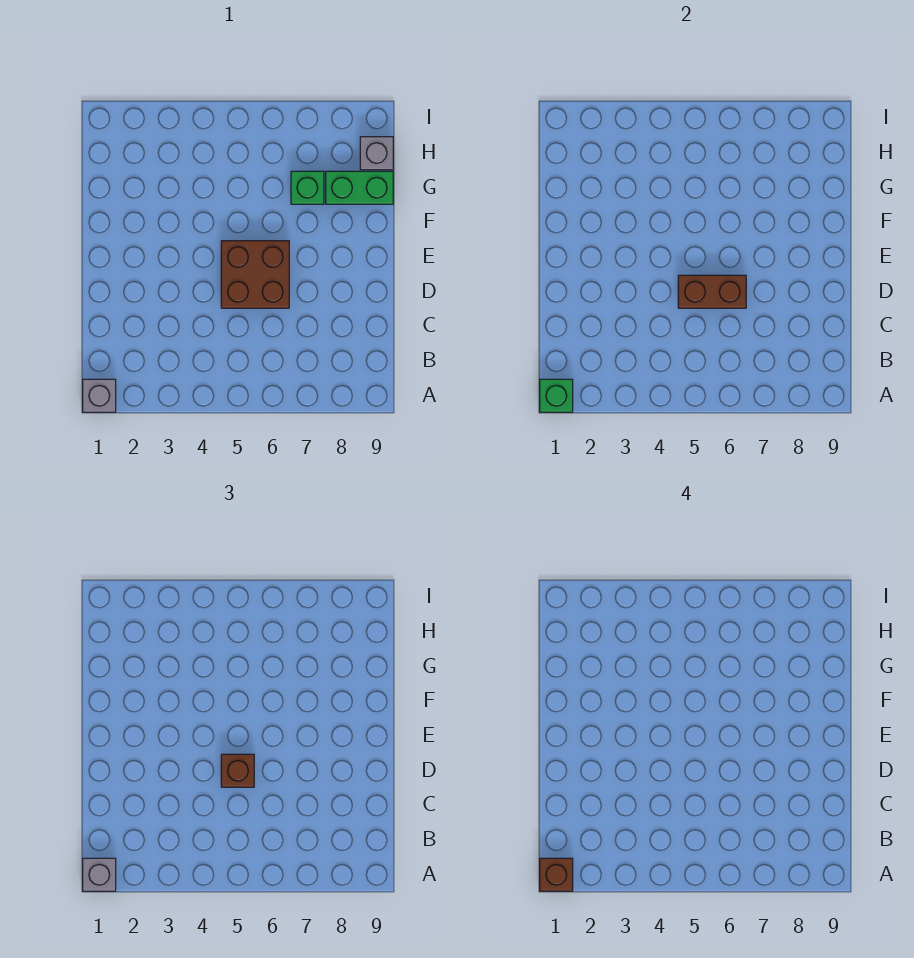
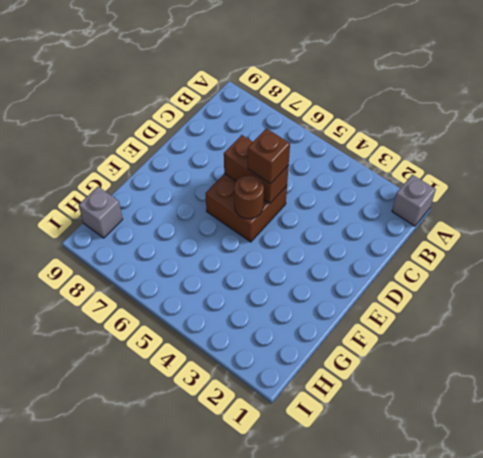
brown 1x1 round brick [234,175,264,219] -> none
none -> green 1x1 brick [291,171,324,204]
none -> green 1x2 brick [326,171,393,204]

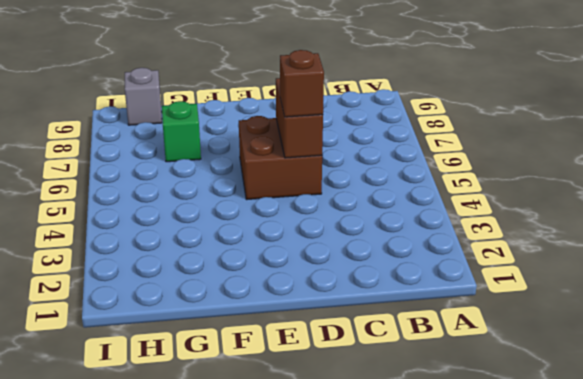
none -> grey 1x1 brick [83,379,116,412]
none -> green 1x2 brick [326,171,393,204]

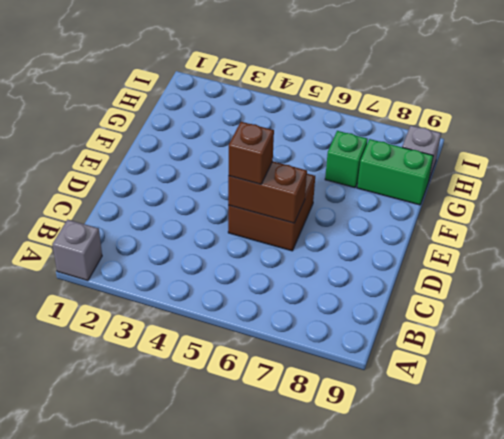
none -> green 1x1 brick [540,379,573,412]
none -> grey 1x1 brick [83,858,116,891]

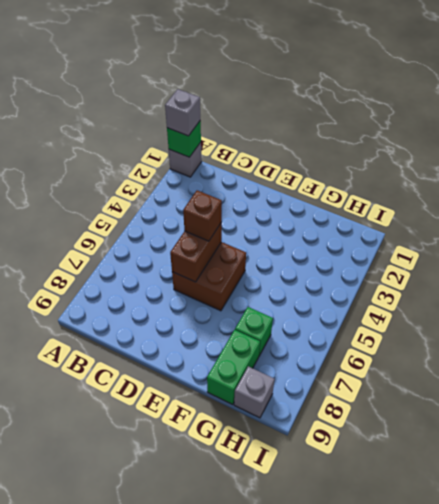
none -> brown 1x1 brick [540,858,573,891]

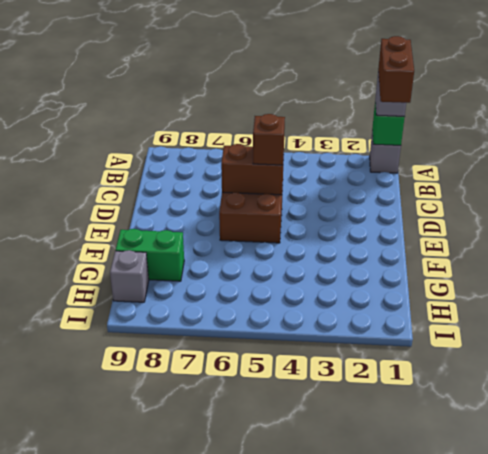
brown 1x2 brick [378,36,414,103] -> brown 1x1 brick [540,858,573,891]
none -> green 1x1 brick [291,171,324,204]

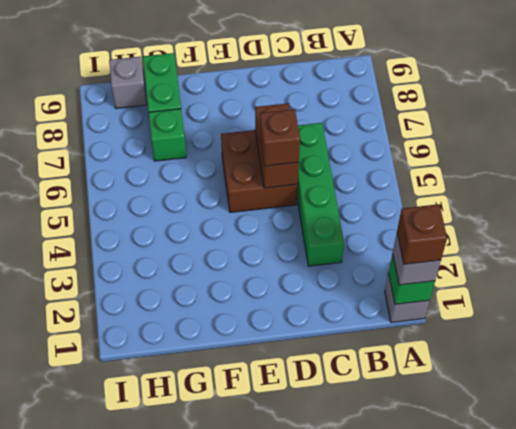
green 1x4 brick [297,123,344,266] -> none

